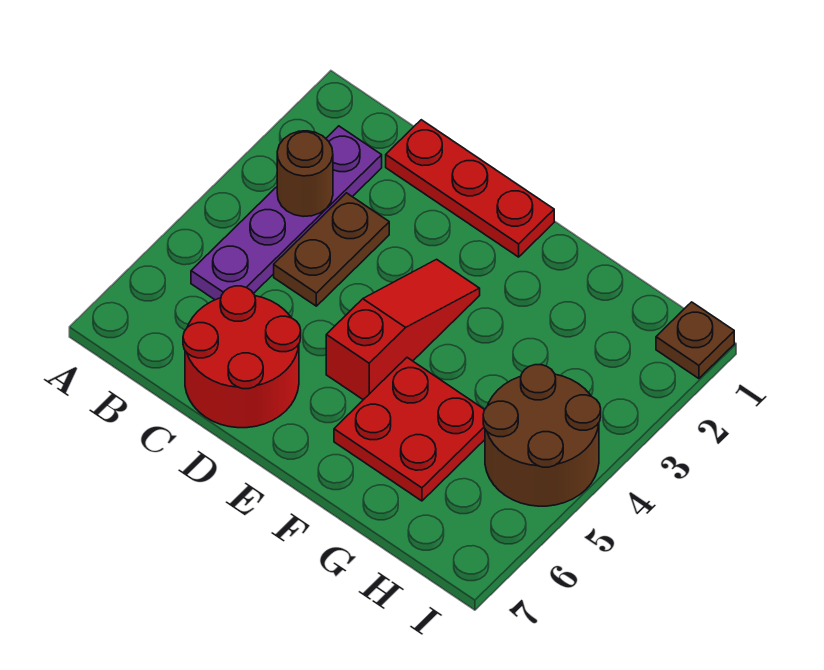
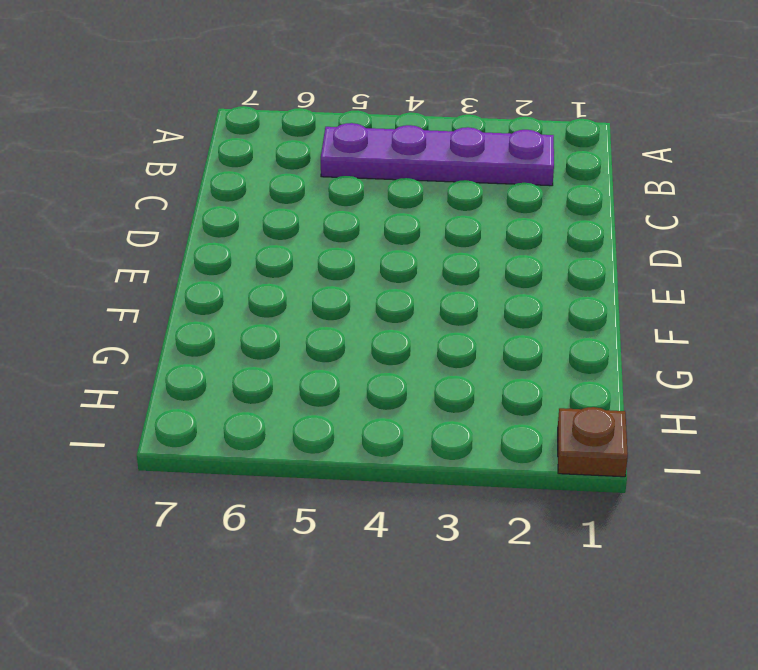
none -> red 1x3 plate [386,120,554,257]
none -> brown 1x2 plate [274,193,389,306]

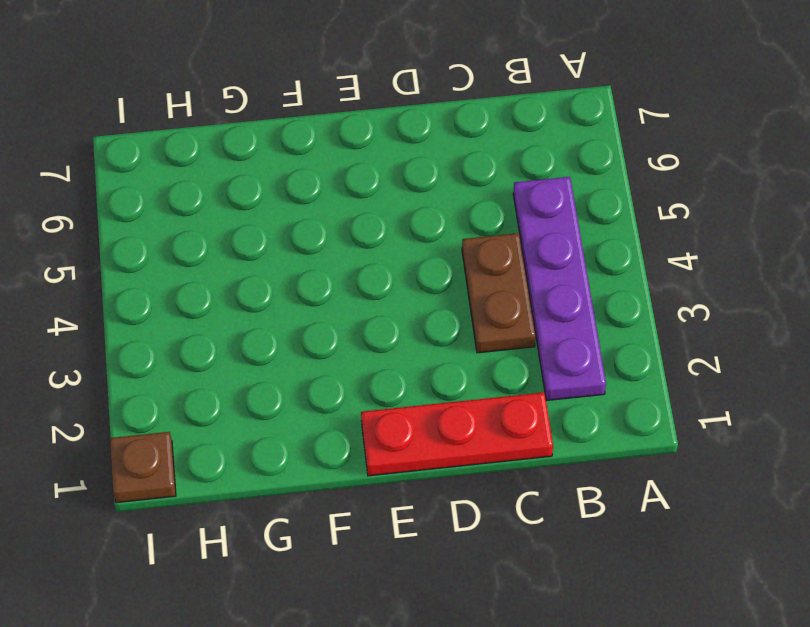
none -> red 2x2 round brick [183,286,301,428]
none -> red 1x3 slope [326,259,480,400]

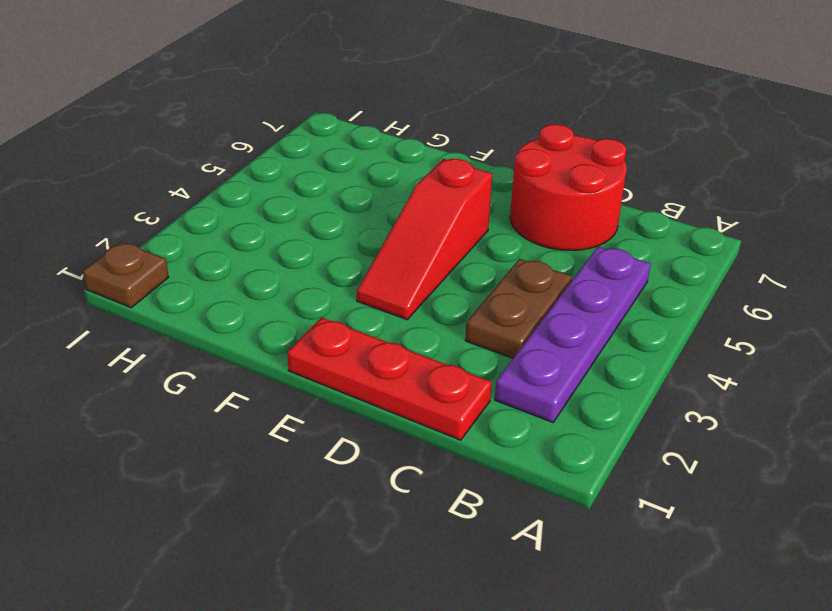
none -> red 2x2 plate [334,358,485,501]
none -> brown 2x2 round brick [483,365,601,506]

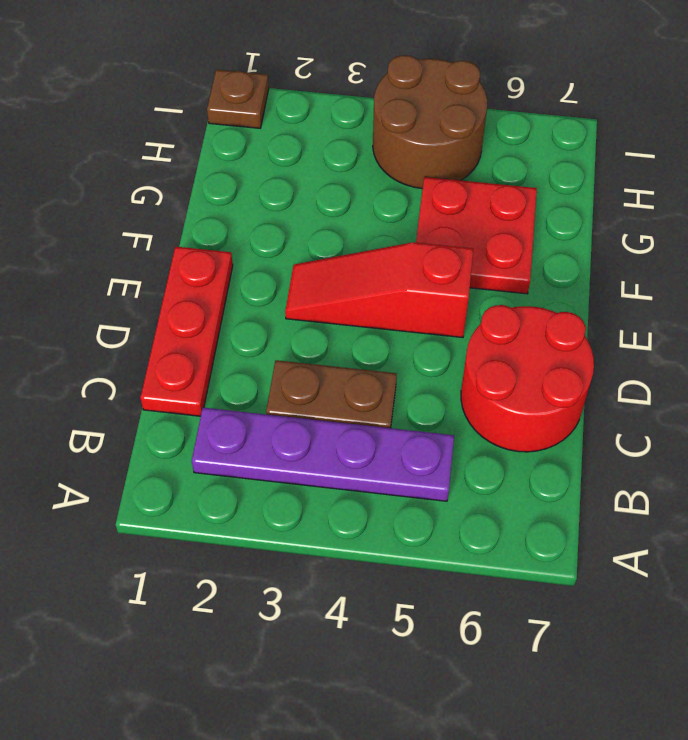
none -> brown 1x1 round brick [277,131,333,216]

